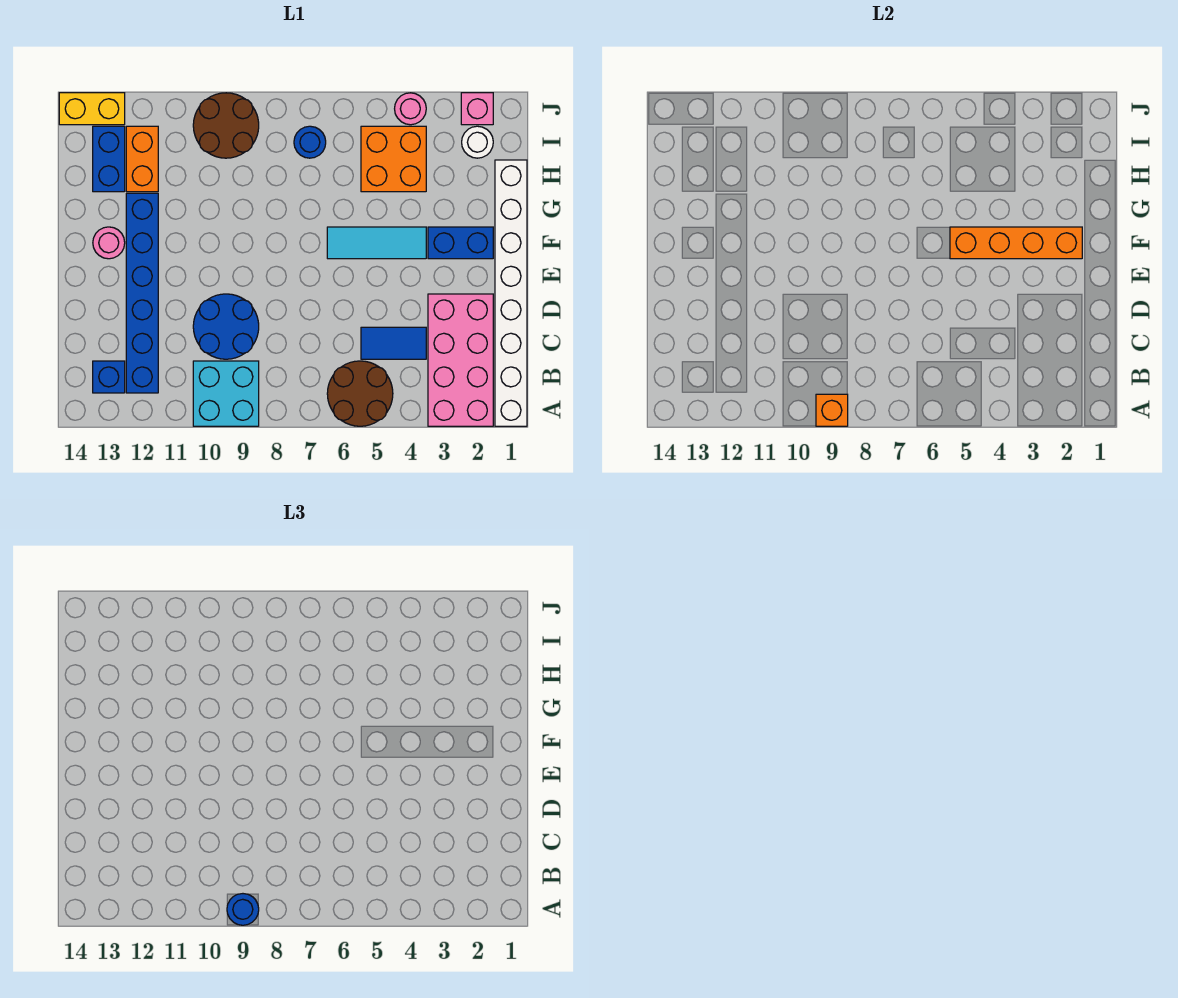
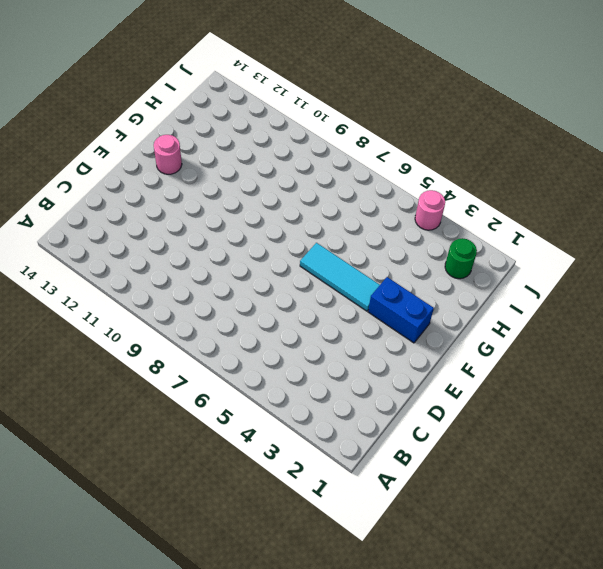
green 1x1 round brick [445,238,477,279] -> white 1x1 round brick [462,126,493,158]
none -> white 1x8 brick [495,160,527,426]
none -> pink 2x4 brick [428,294,493,426]
none -> brown 2x2 round brick [327,361,393,426]

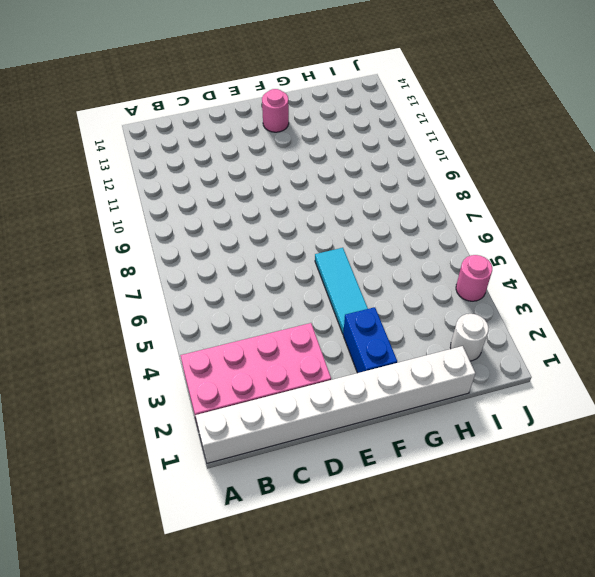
none -> brown 2x2 round brick [327,361,393,426]
none -> cyan 2x2 brick [193,361,259,426]
none -> blue 1x6 brick [126,193,158,393]

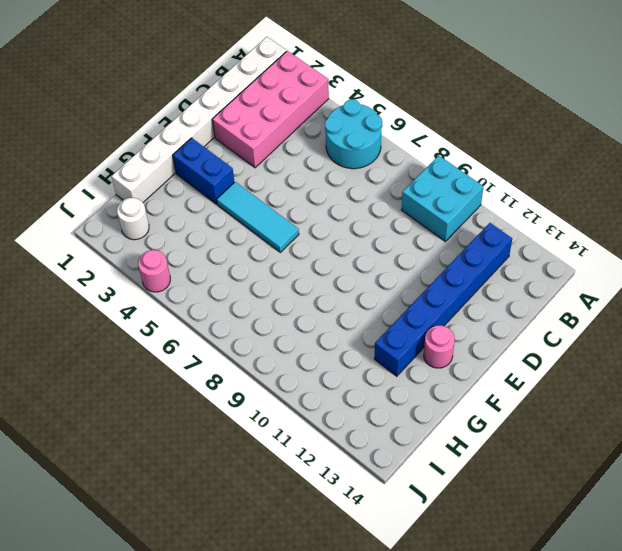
cyan 2x2 round brick [325,99,382,169] -> brown 2x2 round brick [327,361,393,426]
none -> blue 1x1 brick [93,361,125,393]
none -> blue 1x2 tile [361,327,426,359]
none -> blue 2x2 round brick [193,294,259,359]

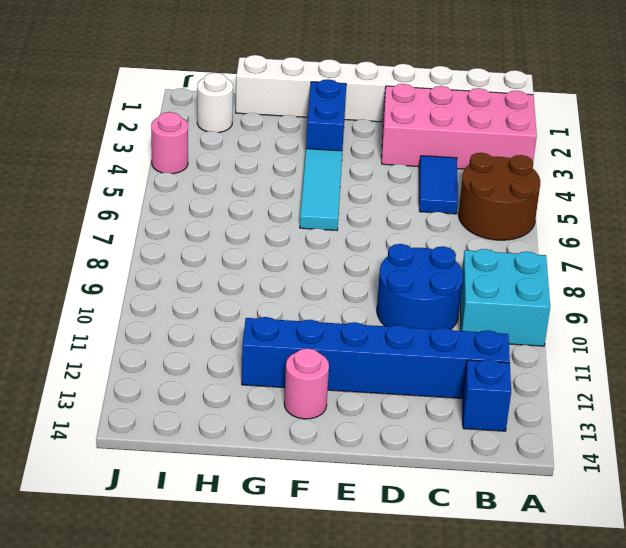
none -> orange 2x2 brick [361,126,426,192]
none -> orange 1x2 brick [126,126,158,192]
none -> blue 1x2 brick [93,126,125,192]

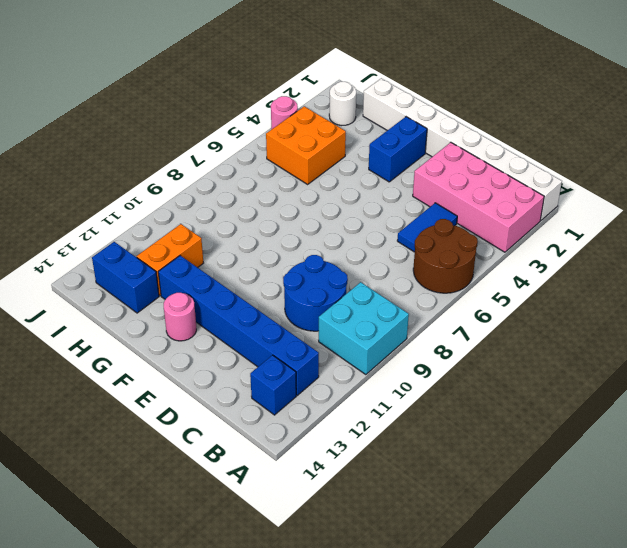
orange 1x2 brick [137,224,203,296] -> orange 1x2 brick turned to [126,126,158,192]
none -> cyan 1x3 tile [327,227,426,259]
none -> blue 1x1 round brick [294,126,326,158]
none -> brown 2x2 round brick [193,93,259,158]

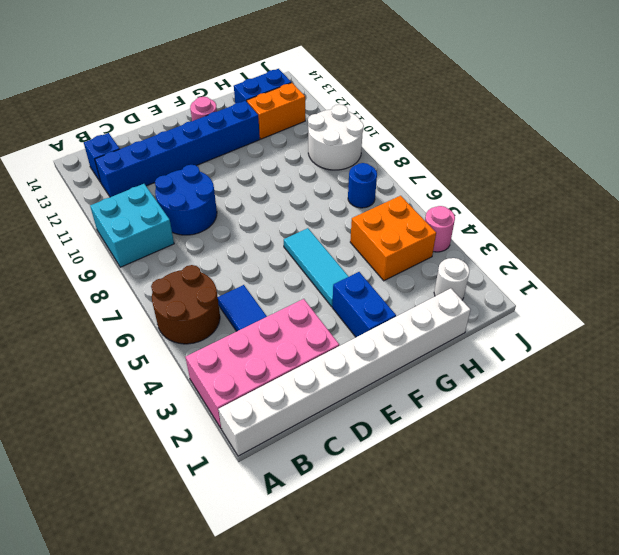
white 2x2 round brick [308,104,364,170] -> brown 2x2 round brick [193,93,259,158]
none -> pink 1x1 brick [461,93,493,125]
none -> yellow 1x2 brick [59,93,125,125]
none -> orange 1x1 brick [816,394,848,426]

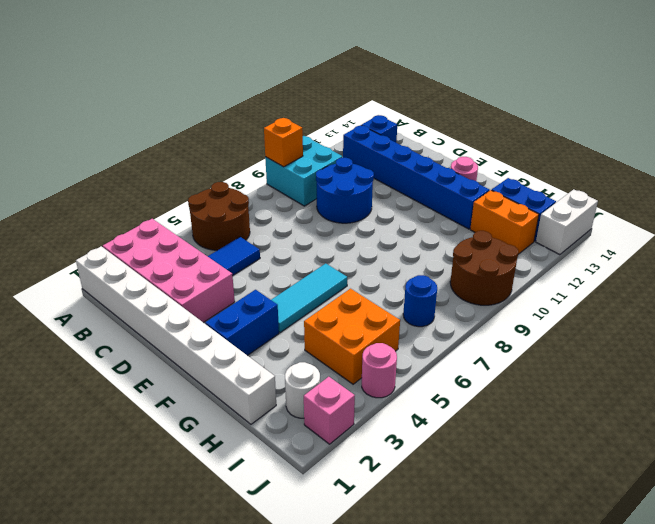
white 1x2 brick [536,189,598,255] -> yellow 1x2 brick [59,93,125,125]
none -> orange 1x4 brick [950,227,1082,259]
none -> blue 1x1 round brick [227,894,259,925]

